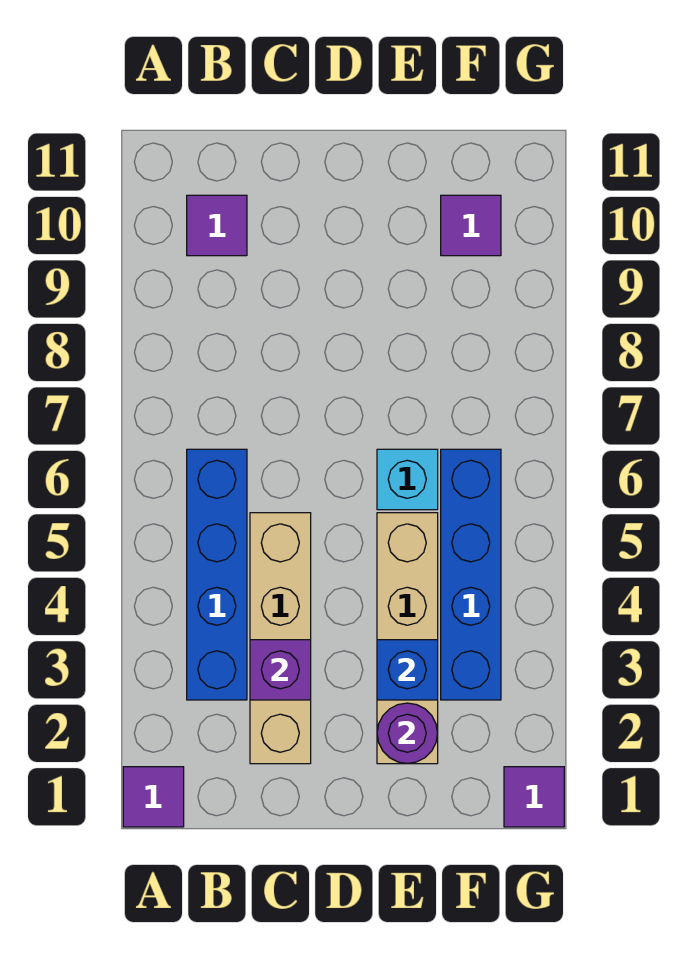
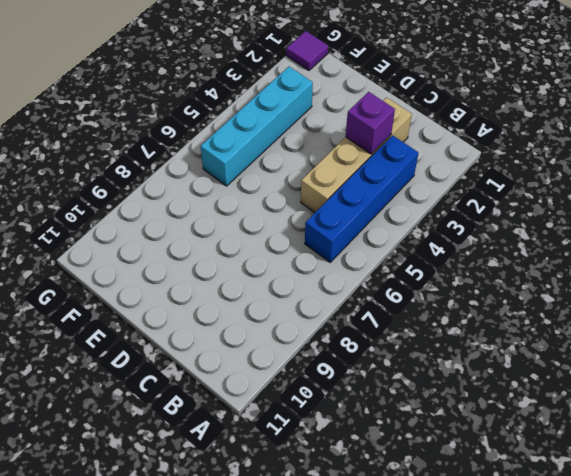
cyan 1x4 brick [201,67,313,186] -> blue 1x4 brick [441,449,501,700]
none -> purple 1x1 tile [123,767,184,827]
none -> purple 1x1 tile [187,195,247,256]
none -> tan 1x4 brick [377,513,438,764]

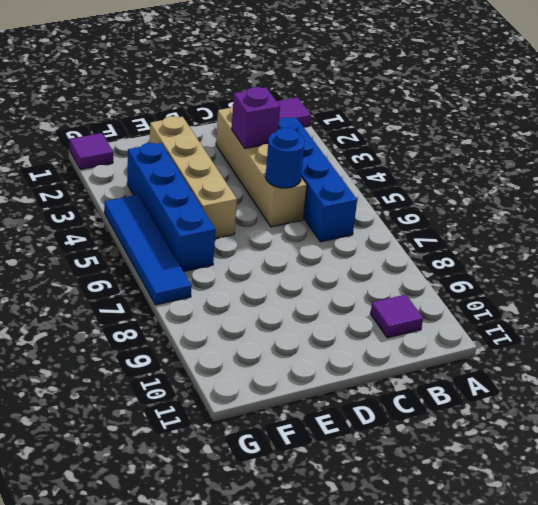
blue 1x1 round brick [266,128,305,188] -> none
blue 1x4 tile [104,195,192,305] -> none
none -> cyan 1x1 brick [377,449,438,510]
none -> purple 1x1 tile [441,195,501,256]
none -> purple 1x1 round brick [377,703,437,764]

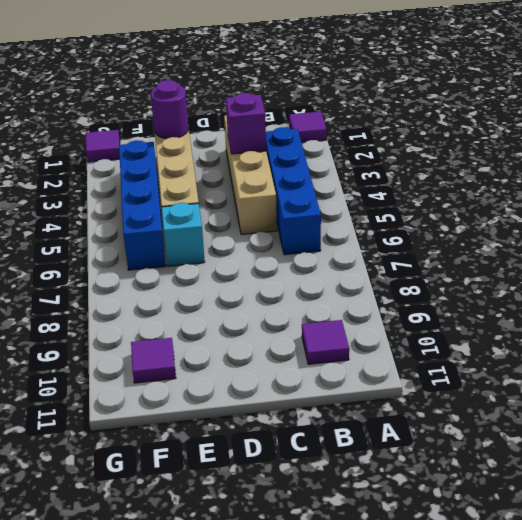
none -> blue 1x1 brick [377,640,438,700]

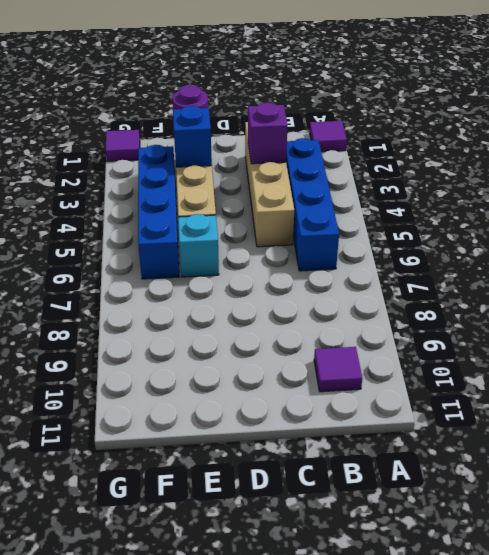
none -> purple 1x1 tile [441,195,501,256]

